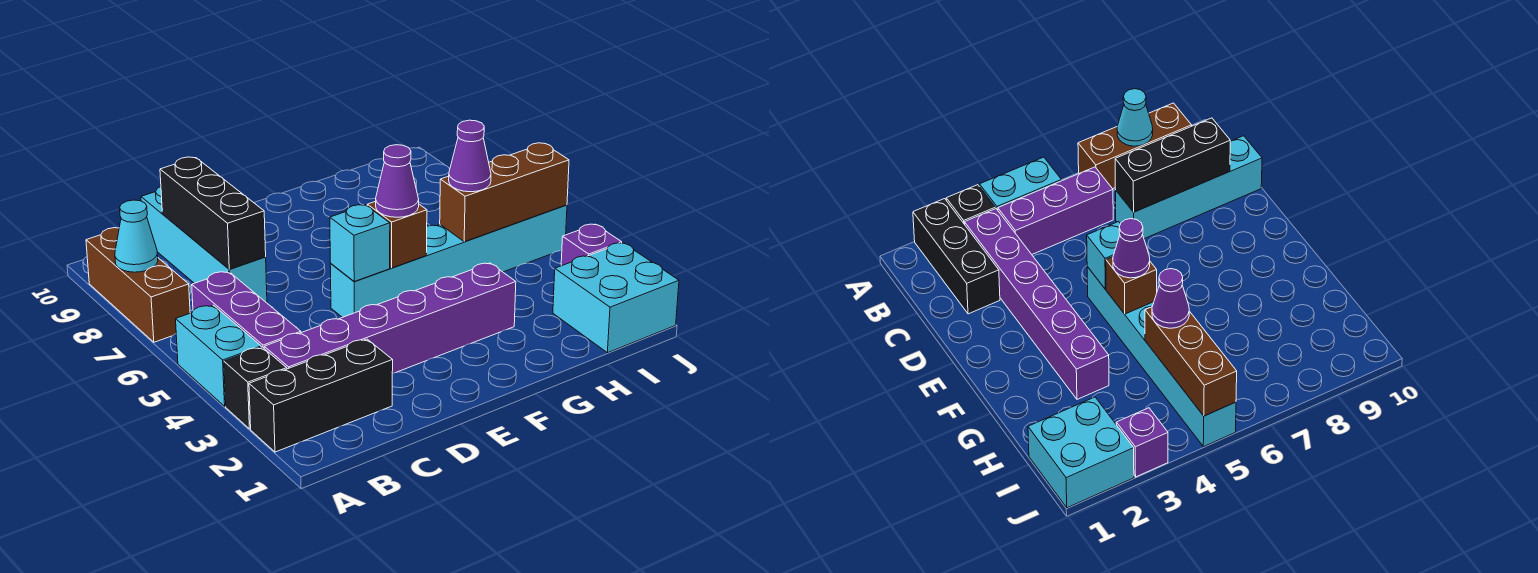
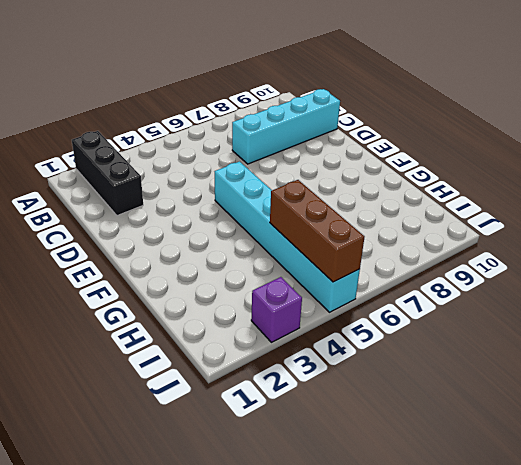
none -> black 1x1 brick [224,347,287,429]
none -> cyan 1x2 brick [176,305,261,406]
none -> brown 1x3 brick [86,228,190,342]

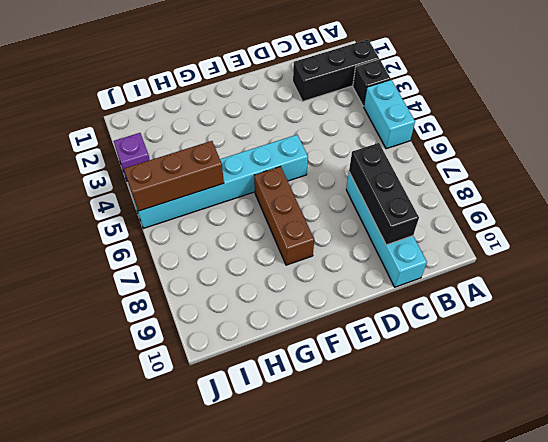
brown 1x3 brick [254,166,314,265] -> brown 1x3 brick moved to [86,228,190,342]
none -> purple 1x6 brick [264,263,516,373]
none -> purple 1x3 brick [192,272,301,348]
none -> cyan 2x2 brick [553,243,679,353]

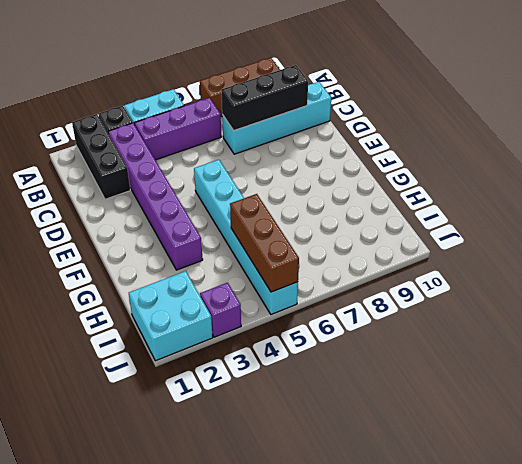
none -> cyan 1x1 cone [115,200,158,272]
none -> cyan 1x1 brick [330,205,390,281]
none -> brown 1x1 brick [367,201,427,268]

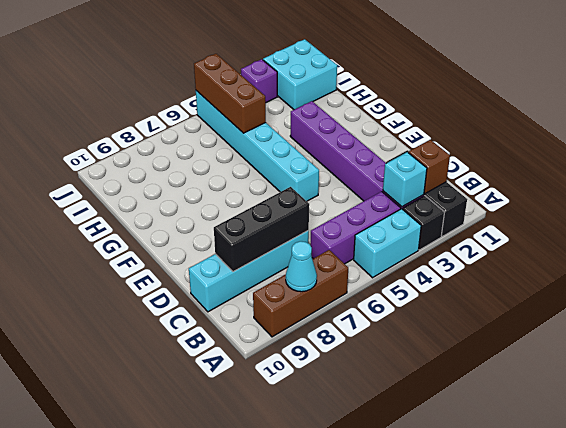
brown 1x1 brick [408,140,450,194] -> brown 1x1 brick moved to [367,201,427,268]
cyan 1x1 brick [383,152,427,207] -> cyan 1x1 brick moved to [330,205,390,281]
none -> purple 1x1 cone [376,145,419,217]
none -> purple 1x1 cone [449,120,491,192]

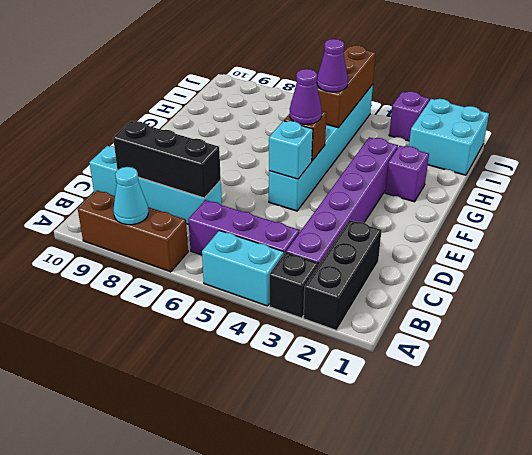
purple 1x1 brick [385,146,429,202] -> none

